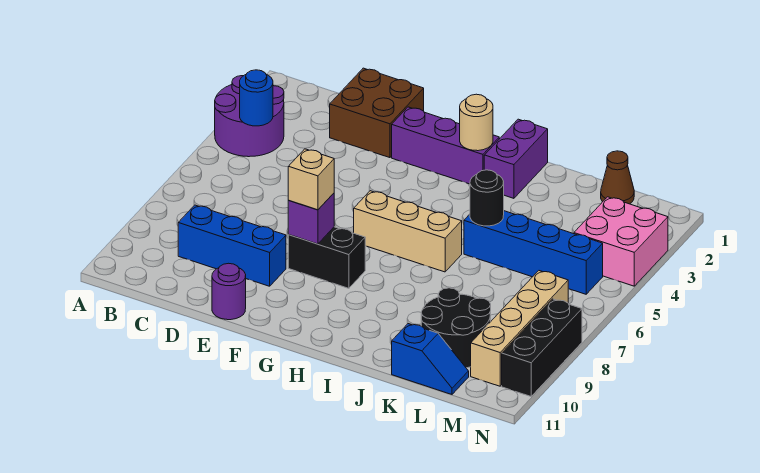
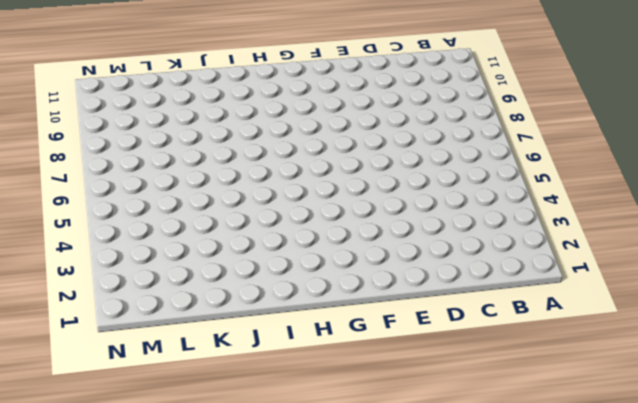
none -> purple 2x2 round brick [215,76,284,157]
none -> blue 1x3 brick [178,205,286,286]
none -> brown 2x2 brick [330,68,424,158]

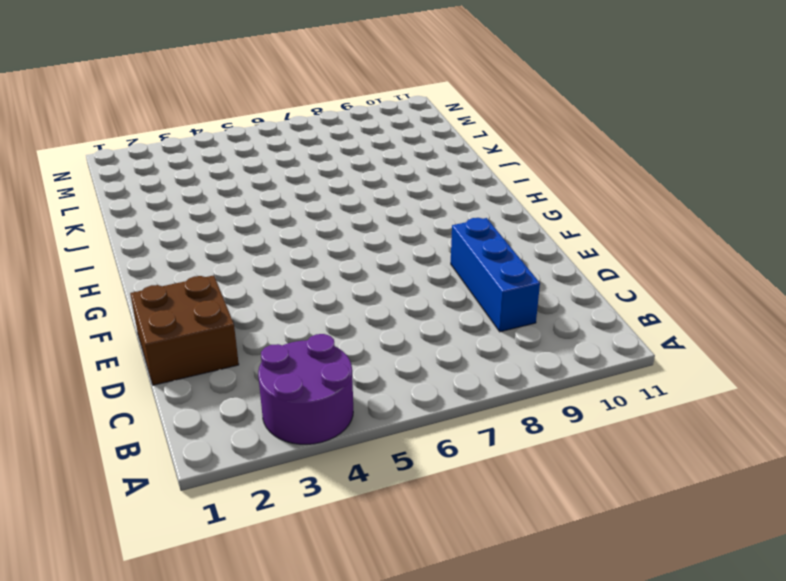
none -> purple 1x1 round brick [212,263,246,320]
none -> purple 1x3 brick [392,107,499,184]
none -> black 1x2 brick [288,227,365,288]

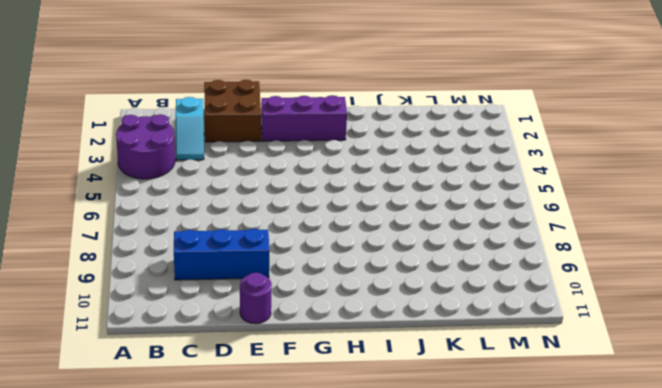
cyan 1x2 slope [176,97,204,160] -> none
none -> black 1x2 brick [288,227,365,288]
none -> tan 1x3 brick [354,191,462,272]
none -> purple 1x2 brick [484,119,548,198]

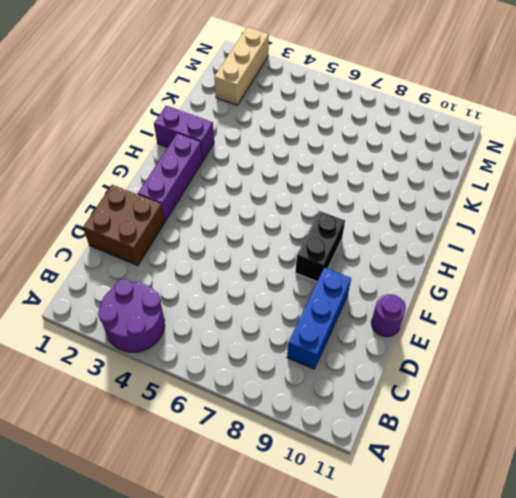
tan 1x3 brick [214,27,269,105] -> tan 1x3 brick moved to [354,191,462,272]
none -> blue 1x4 brick [464,211,603,294]
none -> black 2x2 round brick [421,288,491,368]
none -> blue 1x2 slope [392,324,469,394]

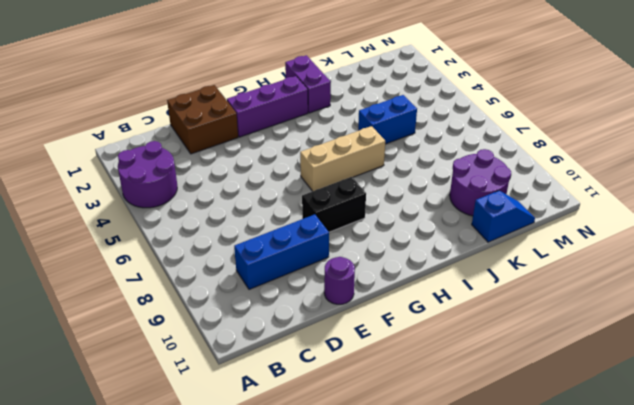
blue 1x2 brick [358,95,417,144] -> blue 1x4 brick [464,211,603,294]
purple 2x2 round brick [450,149,511,216] -> black 2x2 round brick [421,288,491,368]
none -> brown 1x1 cone [601,151,634,204]
none -> pink 2x2 brick [574,197,668,286]
none -> tan 1x4 brick [471,271,568,386]

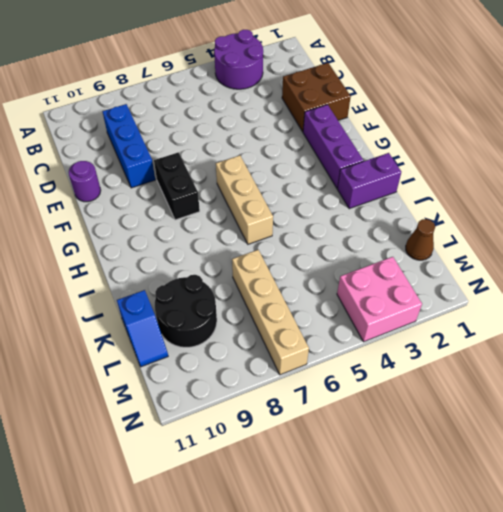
tan 1x4 brick [232,250,309,375] -> tan 1x4 brick turned to [471,271,568,386]
none -> blue 1x4 brick [464,211,603,294]
none -> black 1x3 brick [502,299,582,396]
none -> blue 1x1 round brick [240,70,273,126]

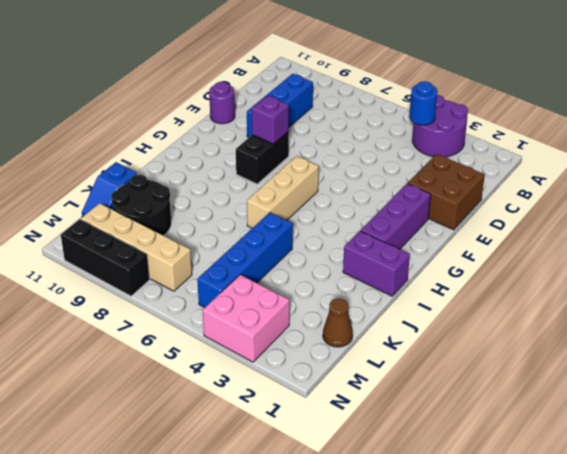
none -> tan 1x1 round brick [460,94,493,151]
none -> black 1x1 round brick [470,170,504,226]
none -> tan 1x1 brick [288,149,334,210]

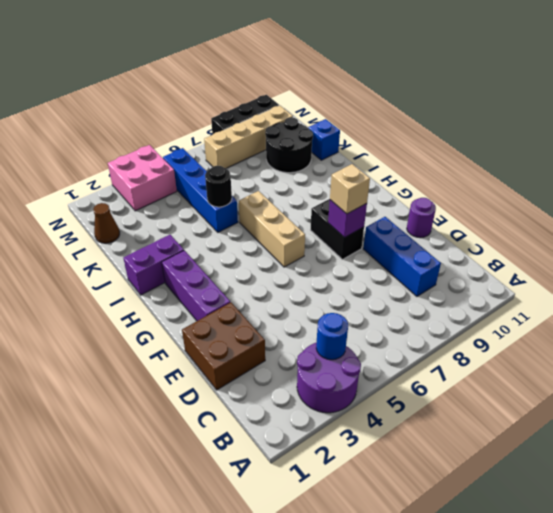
none -> tan 1x1 round brick [460,94,493,151]

